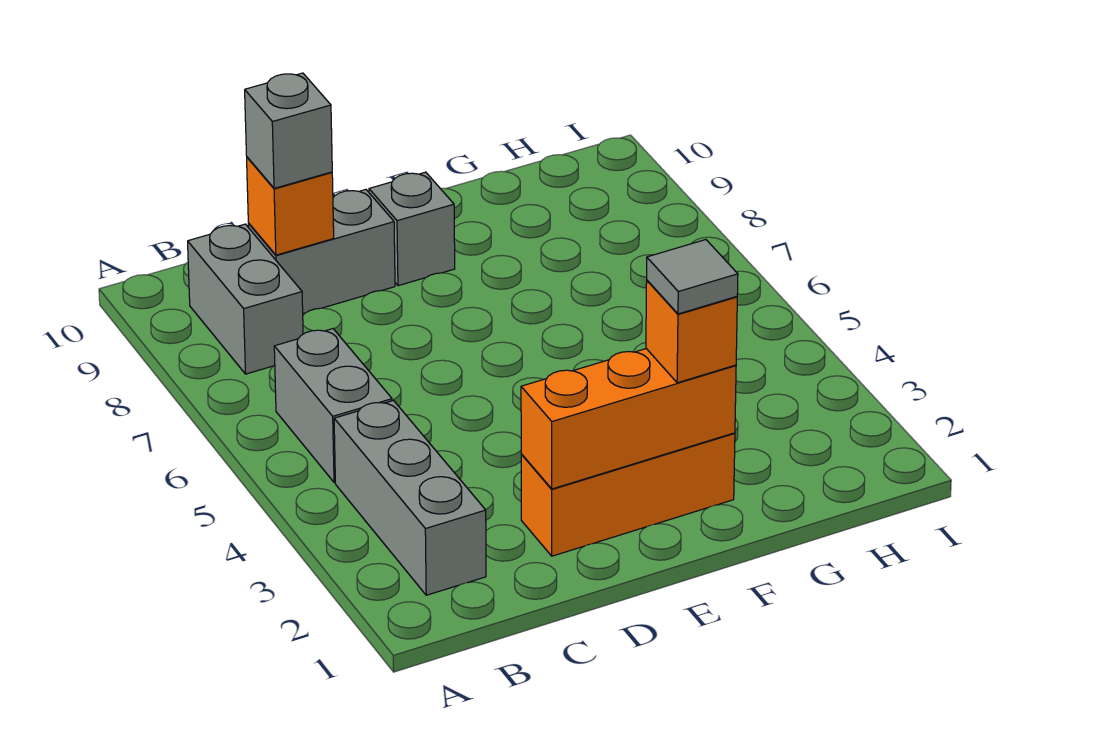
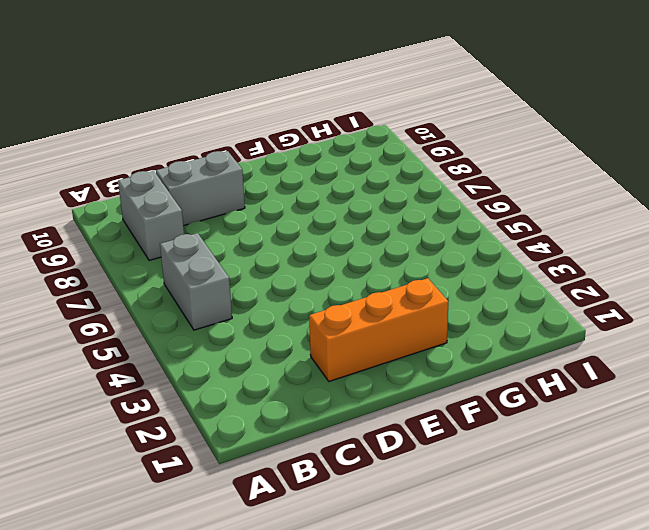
none -> grey 1x3 brick [334,401,486,595]
none -> grey 1x1 brick [369,172,455,286]

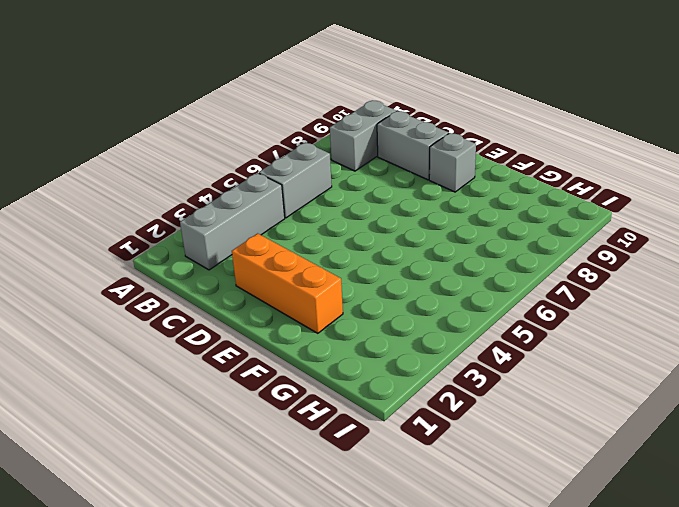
none -> orange 1x1 brick [247,157,334,255]
none -> orange 1x3 brick [521,349,736,489]

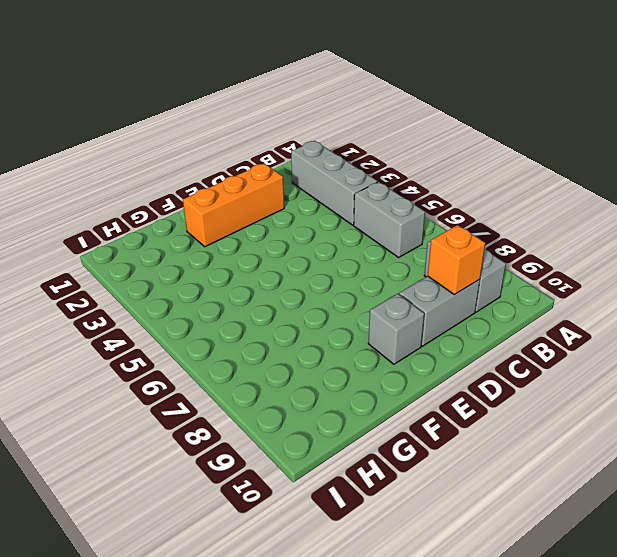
none -> orange 1x3 brick [521,349,736,489]
none -> grey 1x1 brick [245,73,332,188]

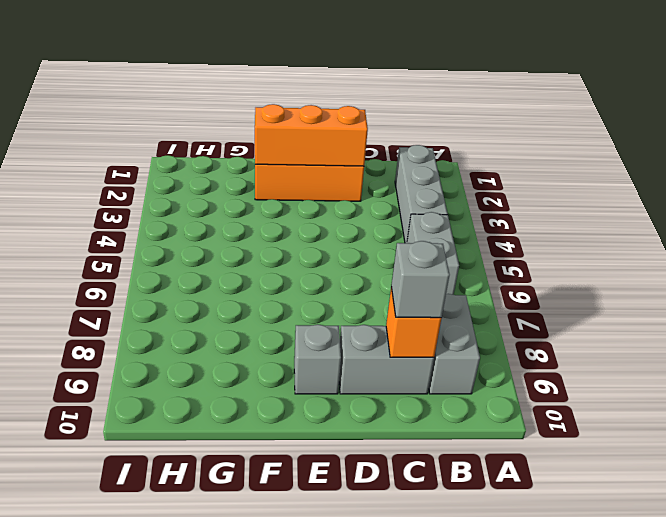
none -> orange 1x1 brick [646,280,737,383]
none -> grey 1x1 tile [647,240,738,314]

